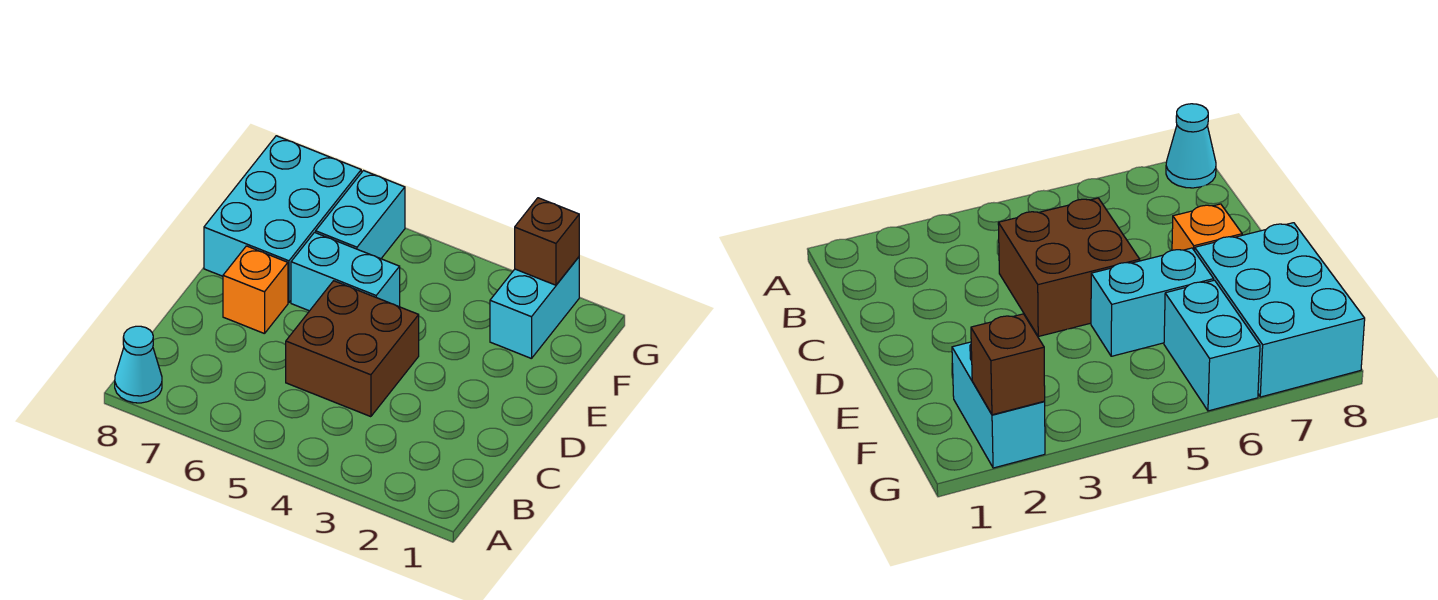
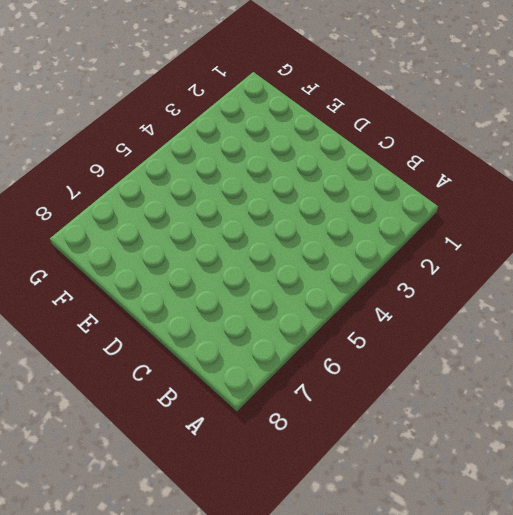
none -> cyan 1x1 cone [115,326,162,403]
none -> brown 2x2 brick [286,281,419,417]

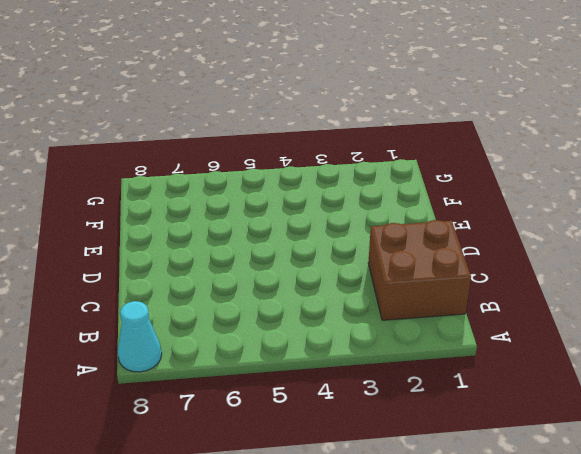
brown 2x2 brick [368,220,471,320] -> brown 2x2 brick moved to [286,281,419,417]
none -> orange 1x1 brick [223,246,288,334]
none -> cyan 1x2 brick [291,232,400,311]

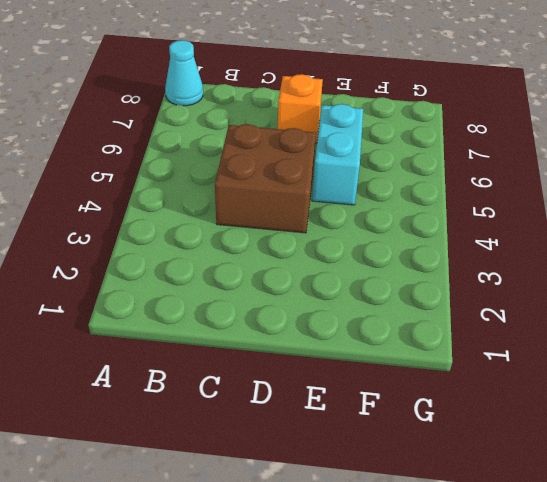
none -> cyan 2x3 brick [204,136,361,303]
none -> cyan 1x2 brick [490,257,579,359]

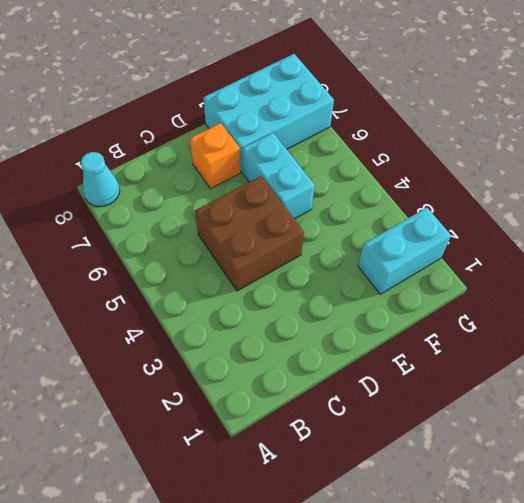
none -> cyan 1x2 brick [316,171,405,259]
none -> brown 1x1 brick [515,198,579,285]

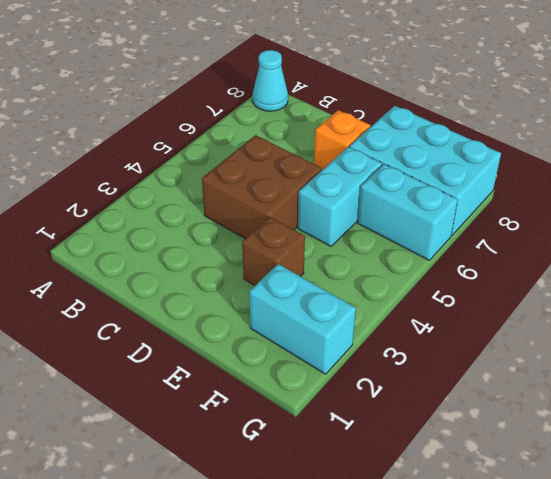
brown 1x1 brick [242,217,305,286] -> brown 1x1 brick moved to [515,198,579,285]

